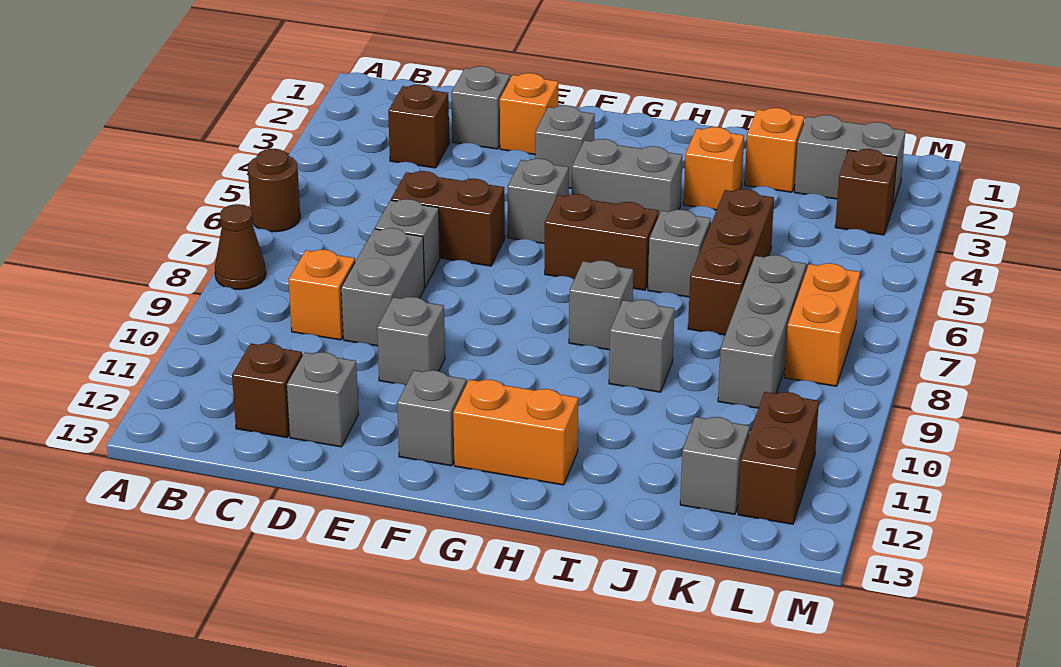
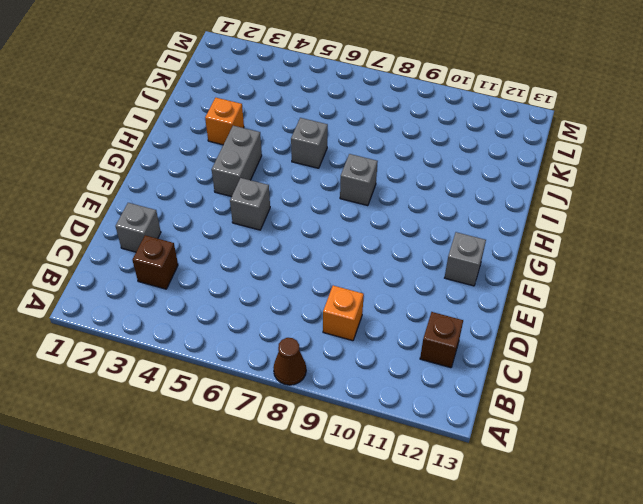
none -> brown 1x1 round brick [248,149,300,232]
none -> brown 1x2 brick [391,171,505,266]
none -> grey 1x1 brick [375,199,440,287]
none -> grey 1x2 brick [341,228,424,346]

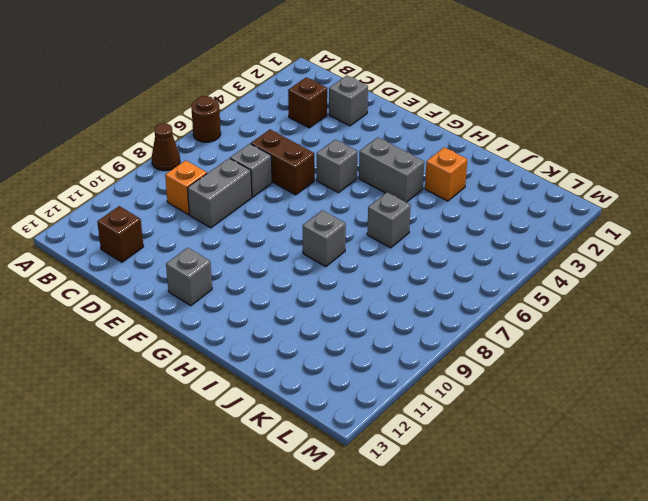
none -> grey 1x1 brick [287,352,359,447]
none -> orange 1x1 brick [500,73,558,154]
none -> grey 1x1 brick [377,297,445,385]
none -> grey 1x1 brick [535,105,595,188]

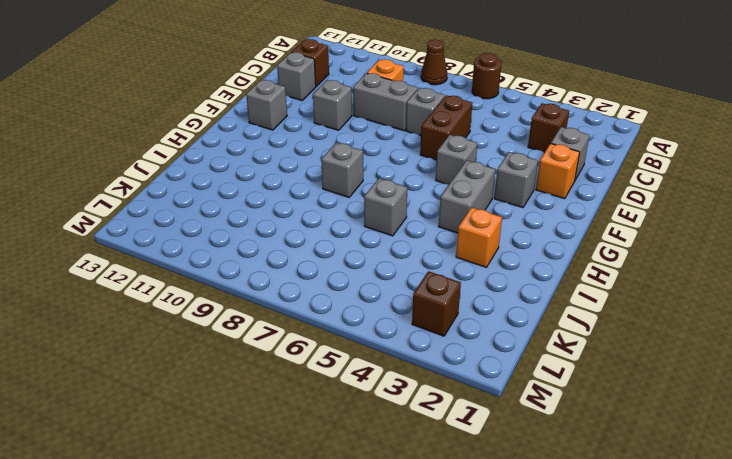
none -> brown 1x2 brick [545,194,659,290]
none -> orange 1x2 brick [453,379,578,485]
none -> grey 1x1 brick [609,300,675,392]
none -> orange 1x1 brick [744,108,805,192]

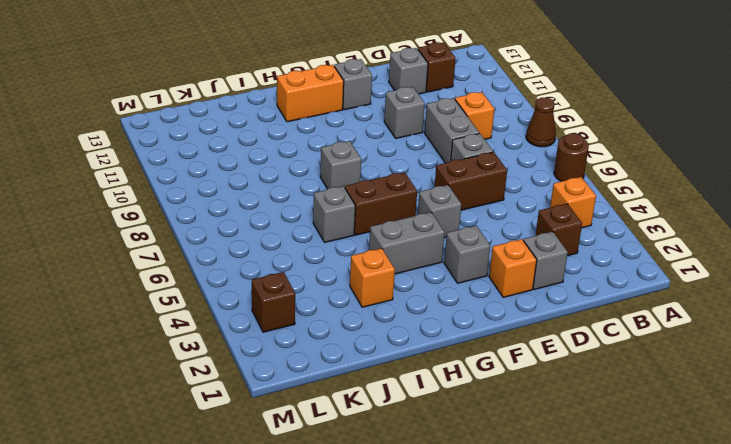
orange 1x1 brick [550,177,596,228] -> orange 1x1 brick moved to [744,108,805,192]
none -> grey 1x1 brick [609,300,675,392]
none -> brown 1x3 brick [688,189,774,335]
none -> grey 1x2 brick [794,115,905,205]
none -> grey 1x3 brick [718,255,806,408]

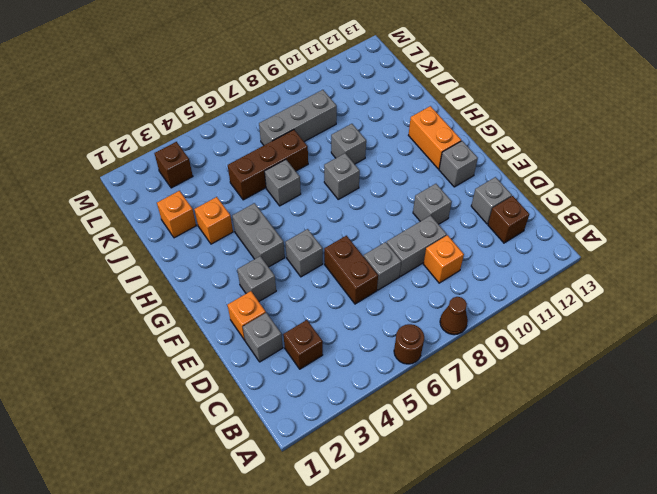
none -> brown 1x2 brick [545,194,659,290]
none -> grey 1x2 brick [794,115,905,205]
none -> grey 1x1 brick [680,417,750,514]
none -> orange 1x2 brick [784,263,860,386]

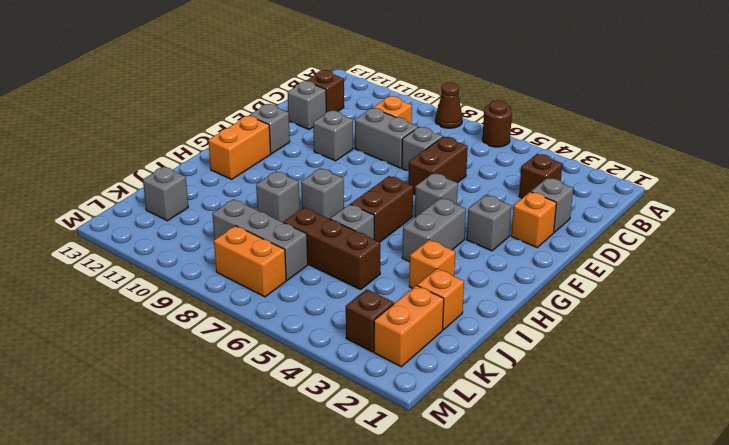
orange 1x2 brick [374,286,444,367] -> grey 1x2 brick [794,115,905,205]
none -> brown 1x2 brick [738,392,819,524]

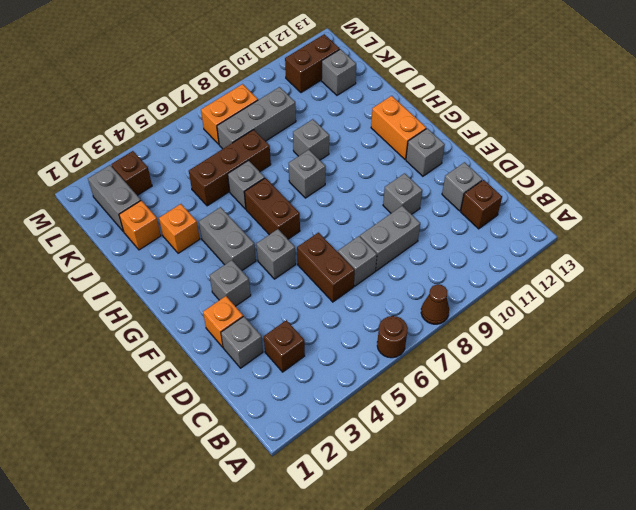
none -> orange 1x1 brick [289,250,355,340]

